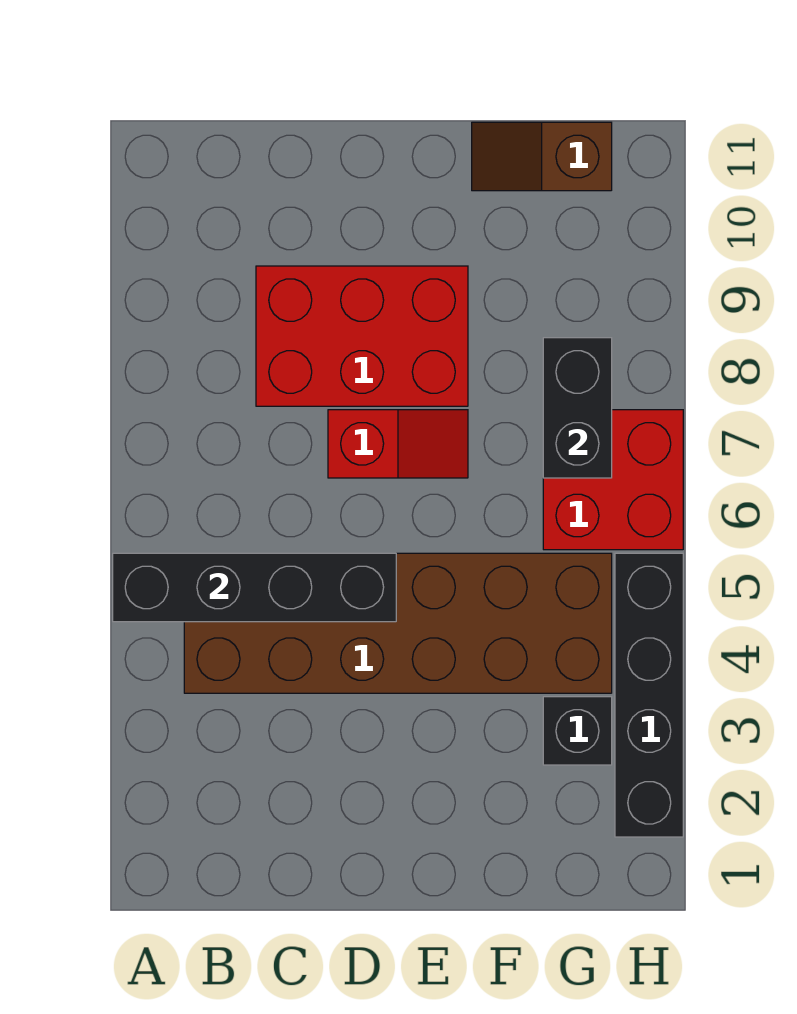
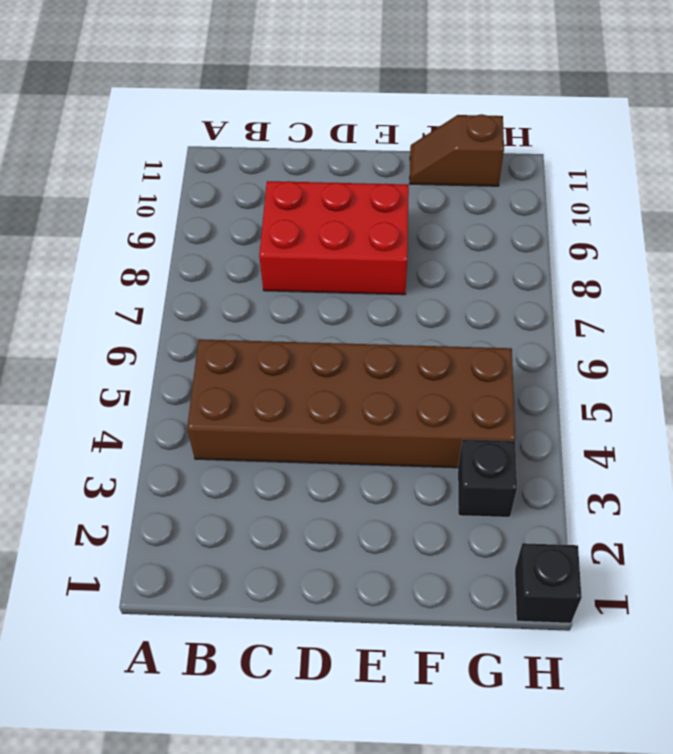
black 1x1 brick [515,543,582,623] -> none
none -> red 1x2 slope [328,410,468,478]
none -> red 2x2 brick [543,410,683,550]

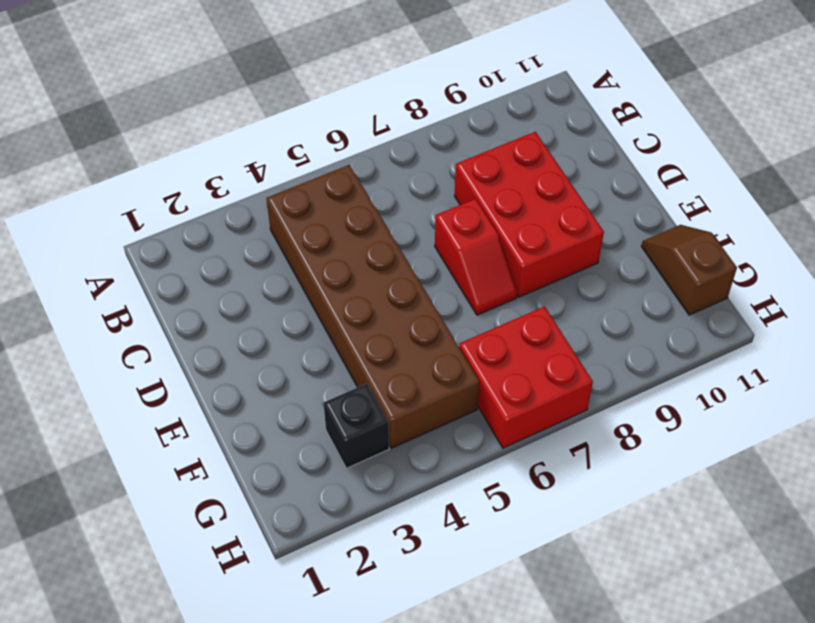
none -> black 1x4 brick [615,553,683,837]
none -> black 1x4 brick [113,553,396,622]

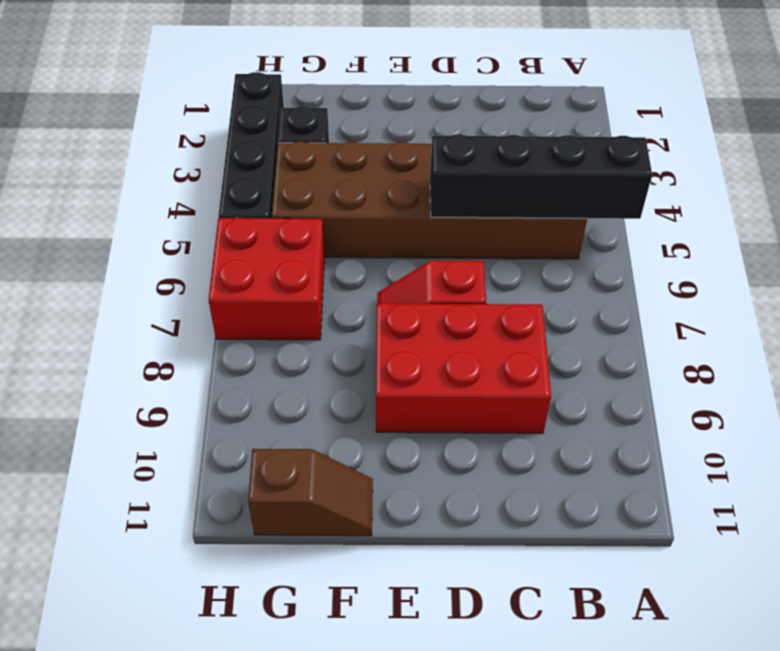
none -> black 1x2 brick [543,338,612,478]

